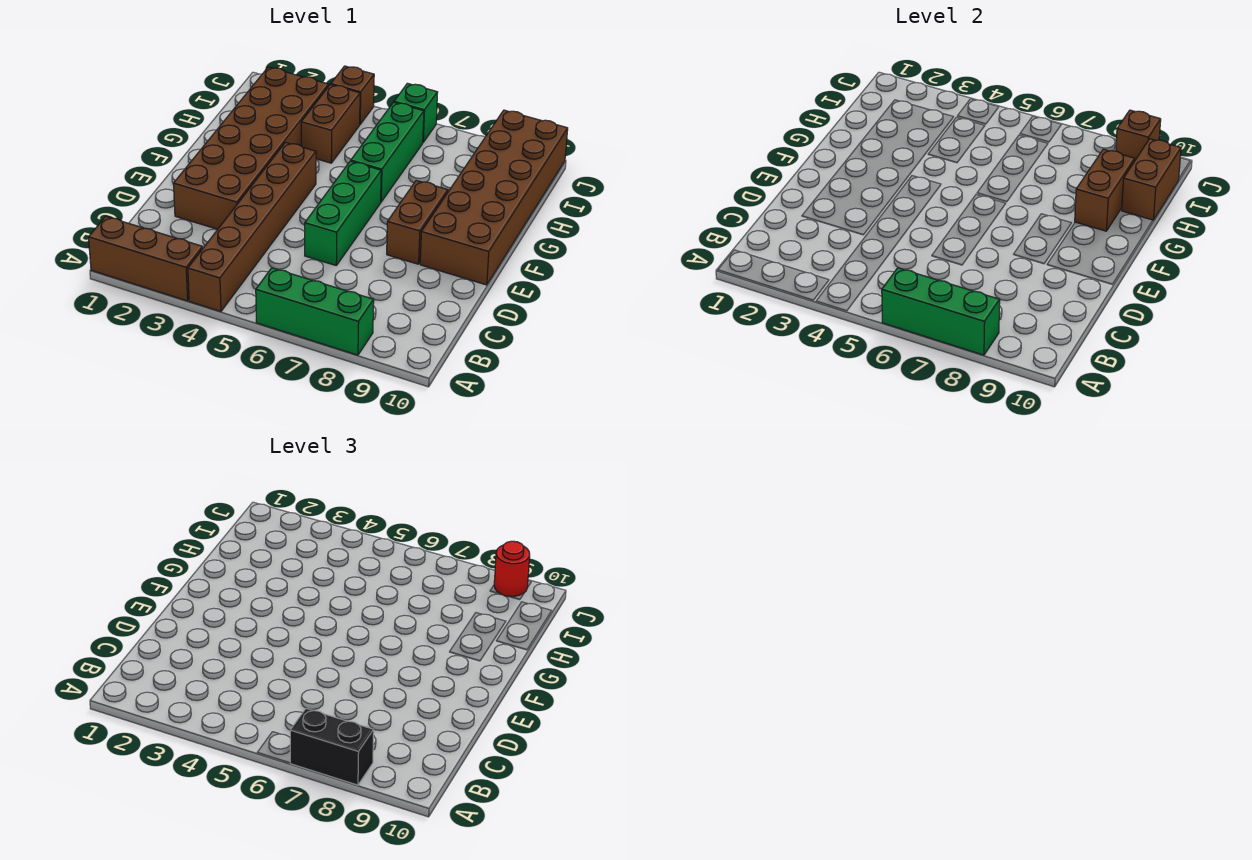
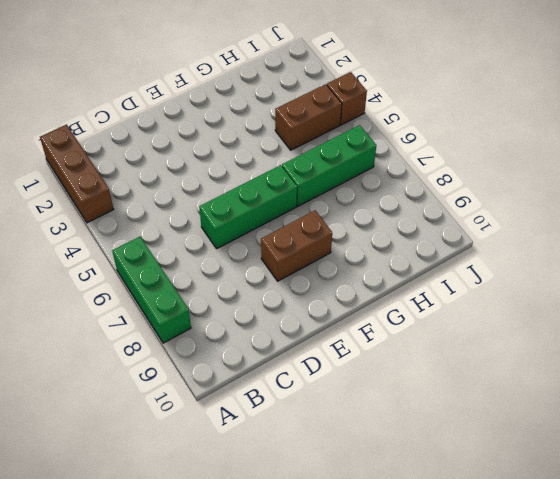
none -> brown 1x6 brick [188,142,316,311]
none -> brown 2x6 brick [173,67,329,229]
none -> brown 2x6 brick [420,110,568,285]

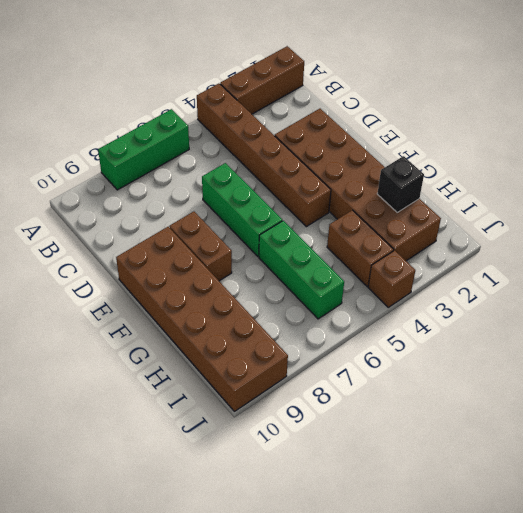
black 1x1 brick [377,156,424,212] -> none
none -> green 1x1 brick [394,83,438,142]
none -> green 1x3 brick [882,268,1000,355]
none -> brown 1x2 brick [1075,149,1135,231]

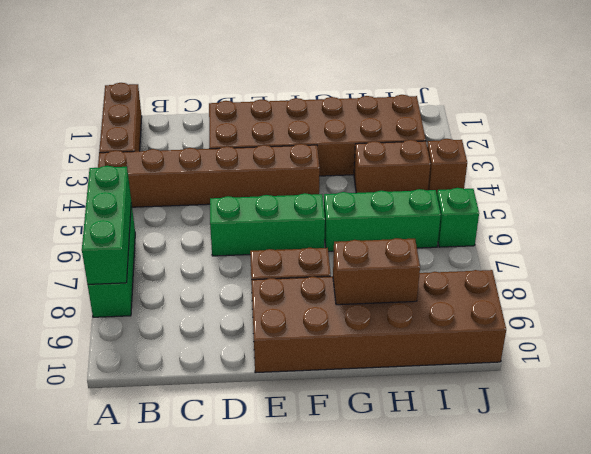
none -> brown 1x2 brick [1122,139,1181,220]
none -> brown 1x1 brick [1116,110,1161,160]
none -> black 1x2 brick [290,708,374,785]

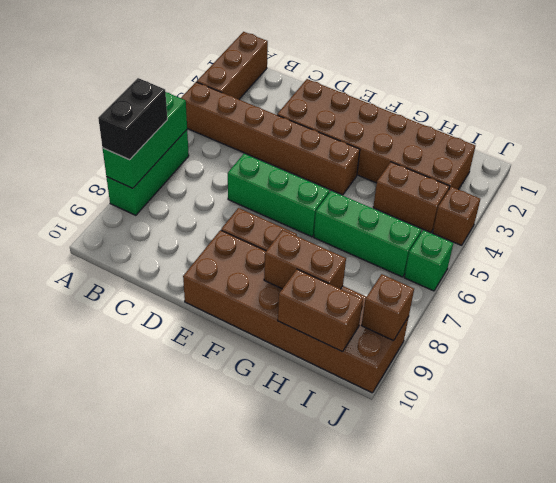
none -> red 1x1 round brick [494,541,530,597]

